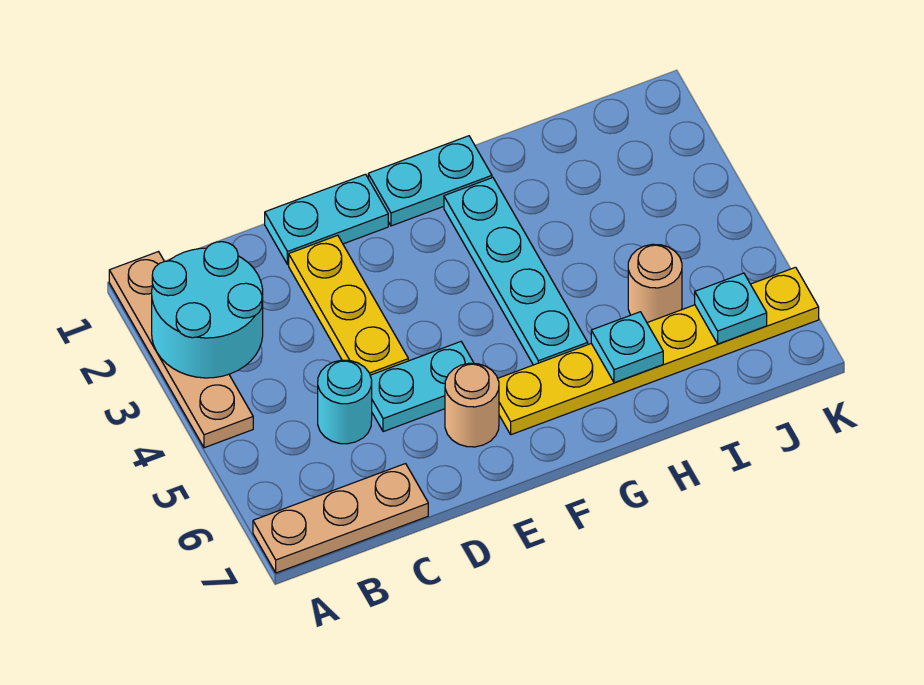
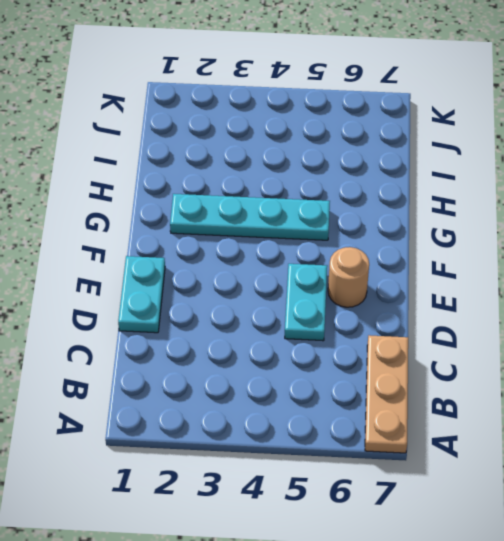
none -> tan 1x4 plate [109,252,253,448]
none -> cyan 1x1 round brick [318,360,372,444]
none -> yellow 1x3 plate [289,235,408,375]

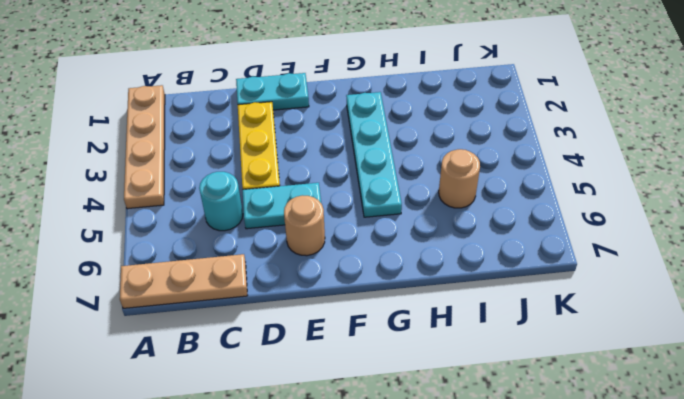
none -> cyan 1x2 plate [368,136,492,226]
none -> yellow 1x6 plate [498,267,819,435]
none -> cyan 2x2 round brick [152,242,263,378]

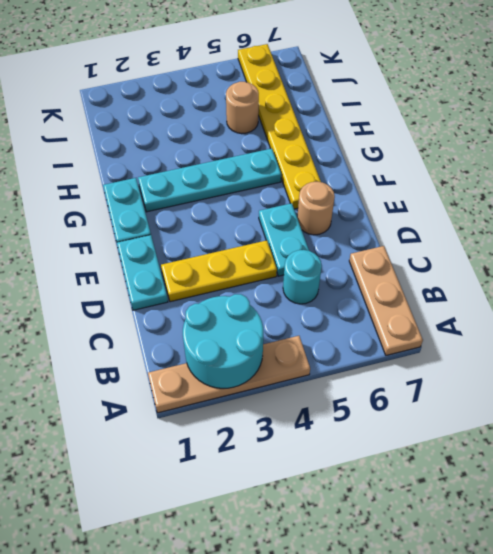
none -> cyan 1x1 plate [591,312,663,383]
none -> cyan 1x1 plate [695,273,767,344]

